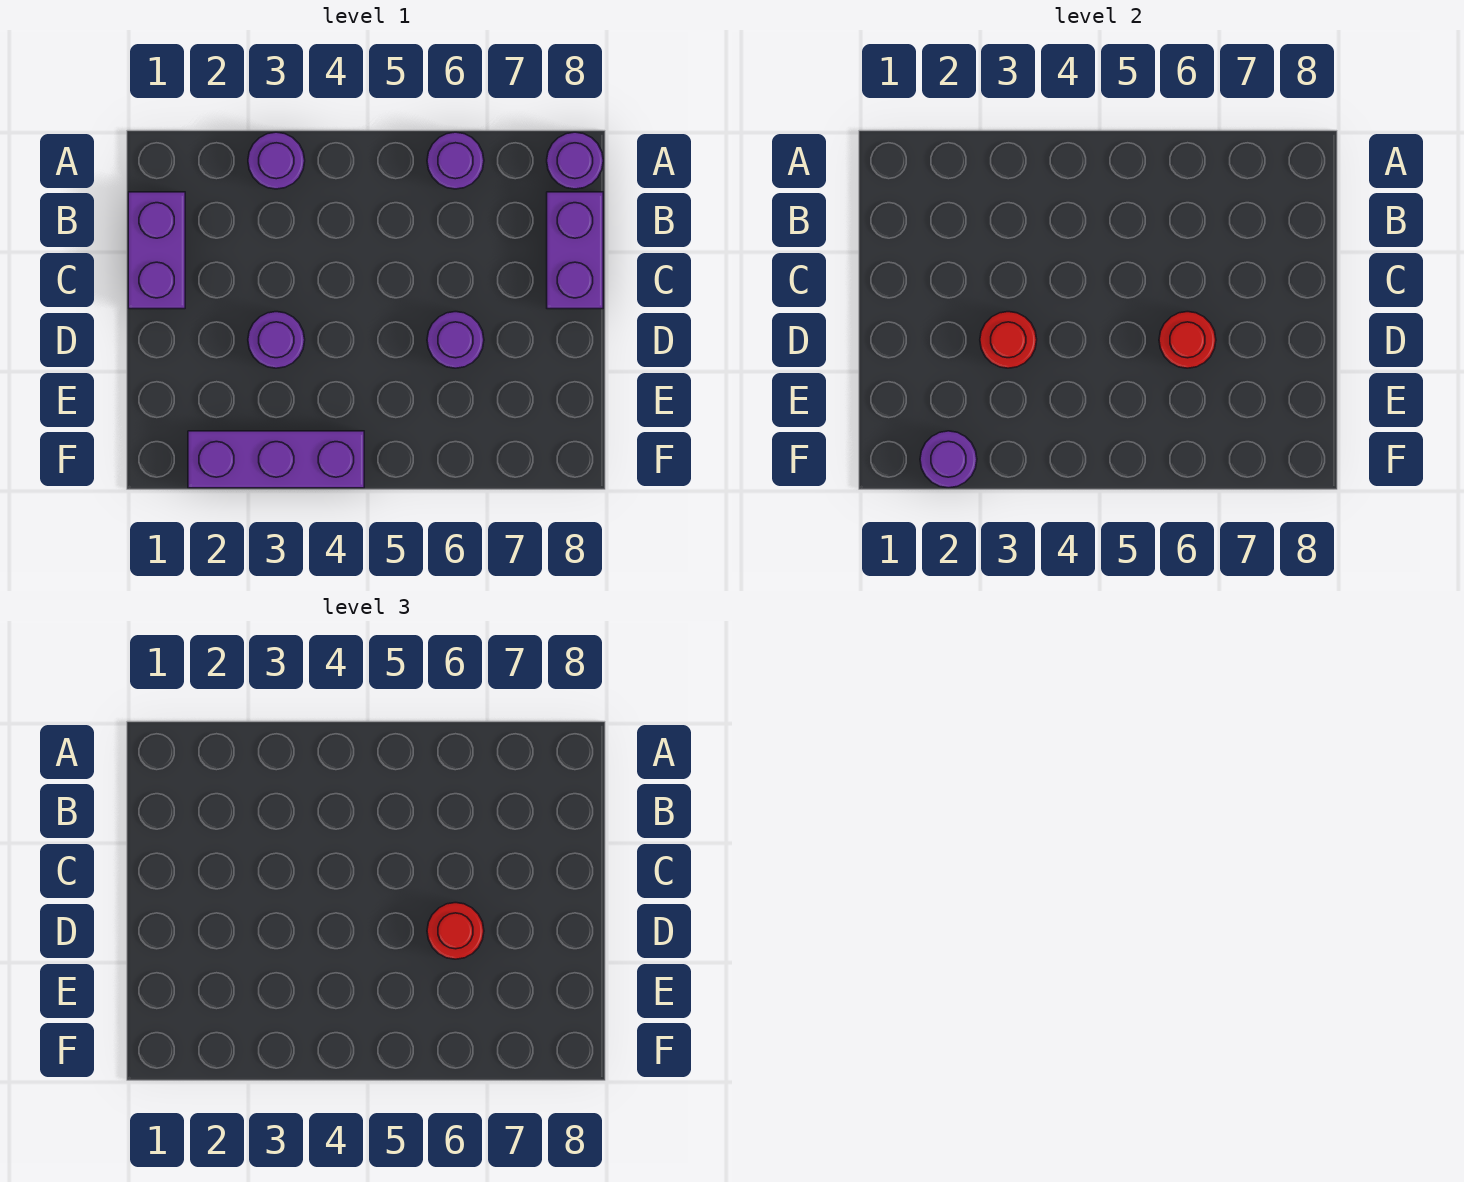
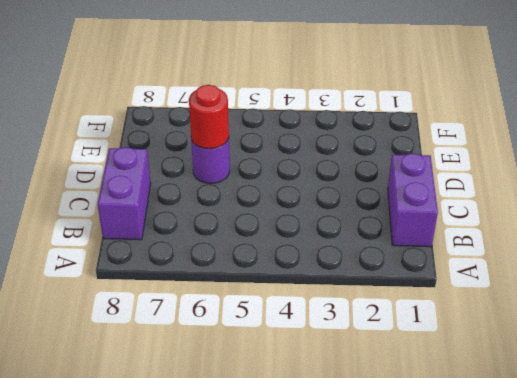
none -> purple 1x1 round brick [248,132,305,189]
none -> purple 1x1 round brick [427,132,484,189]
none -> purple 1x1 round brick [547,132,603,189]

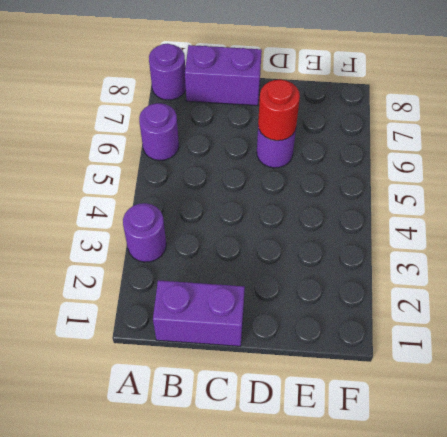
none -> purple 1x1 round brick [248,312,305,368]
none -> purple 1x3 brick [188,431,364,488]
none -> red 1x1 round brick [980,312,1037,368]

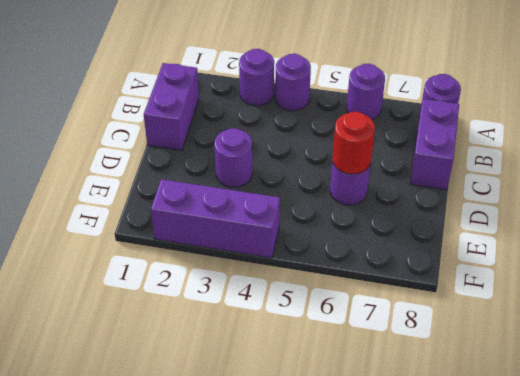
purple 1x1 round brick [275,54,311,111] -> purple 1x1 round brick moved to [920,431,977,488]
none -> red 1x1 round brick [980,312,1037,368]
none -> red 1x1 round brick [427,903,484,959]

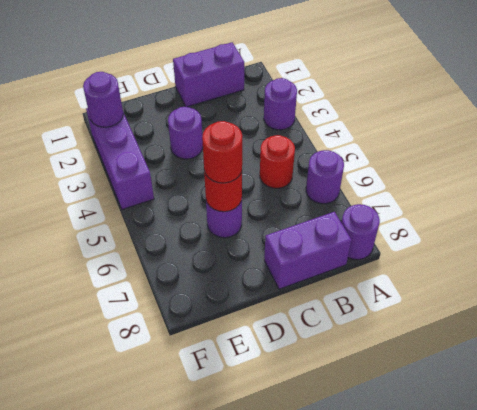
red 1x1 round brick [260,135,295,188] -> red 1x1 round brick moved to [980,312,1037,368]

